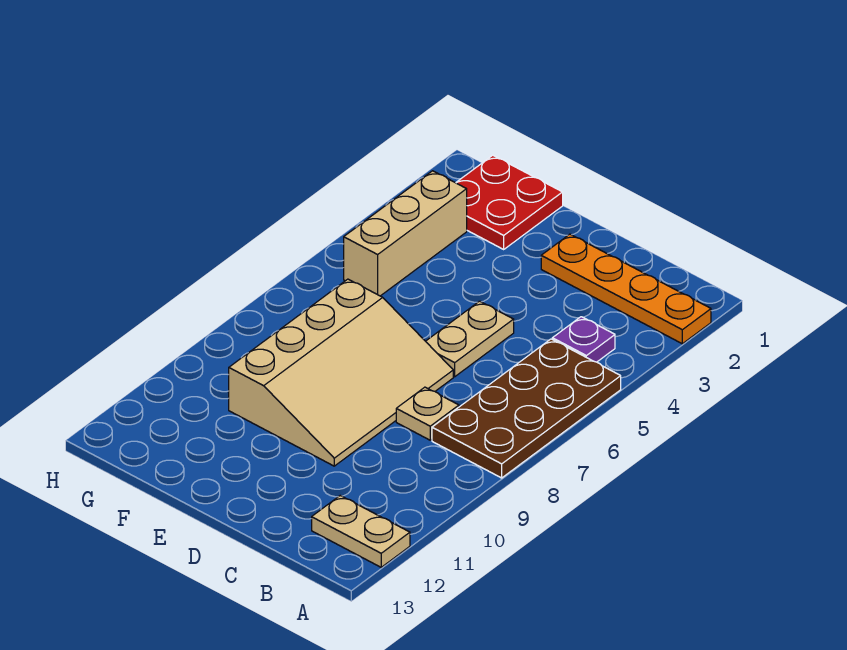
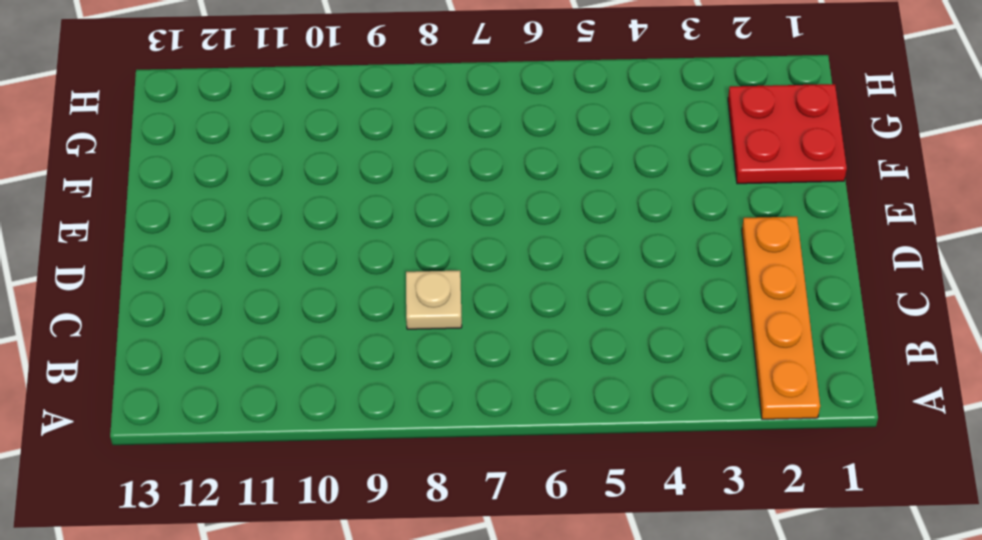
none -> brown 2x4 plate [432,339,621,478]
none -> tan 1x2 plate [312,496,410,567]

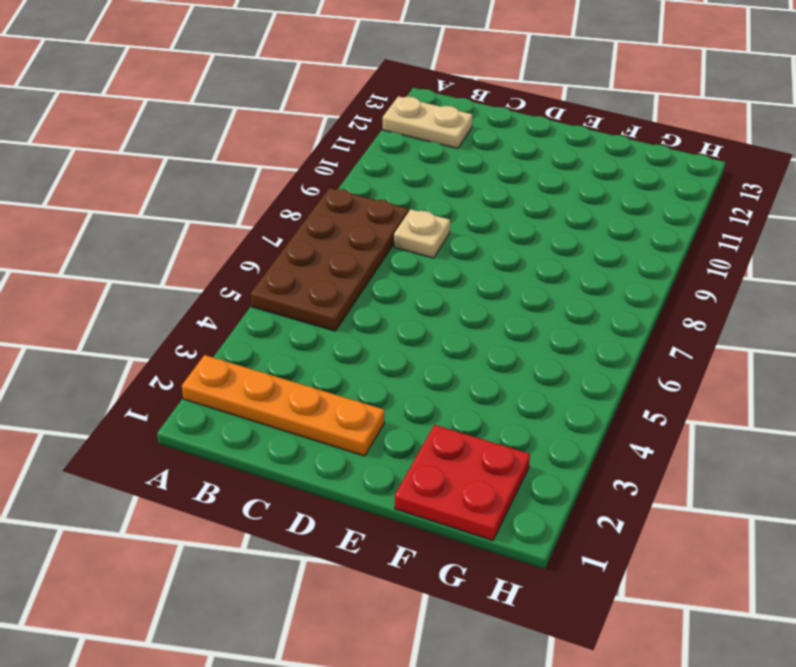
none -> purple 1x1 plate [552,317,615,362]
none -> tan 1x2 plate [426,301,514,377]

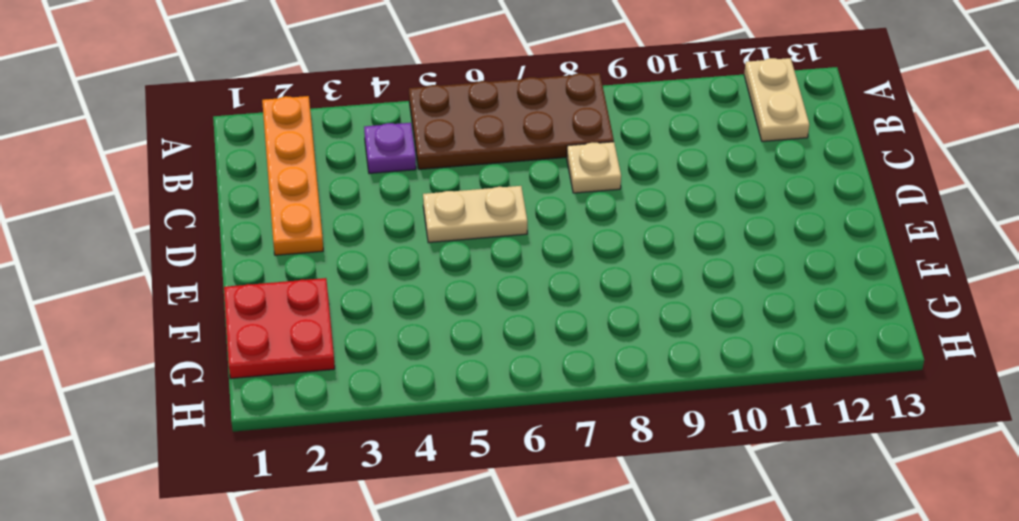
none -> tan 3x4 slope [229,279,453,466]
none -> tan 1x3 brick [344,171,467,296]

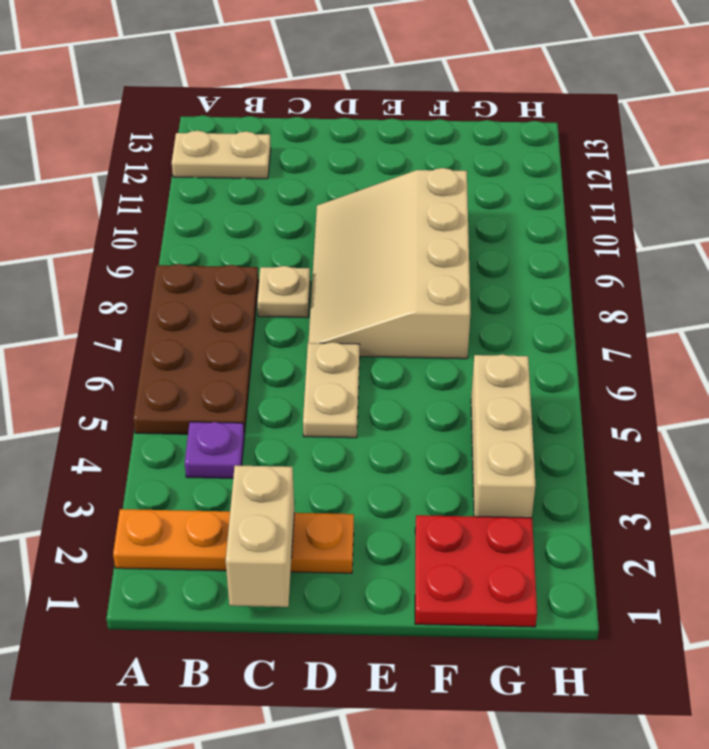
tan 1x2 brick [226,465,294,607] -> none

